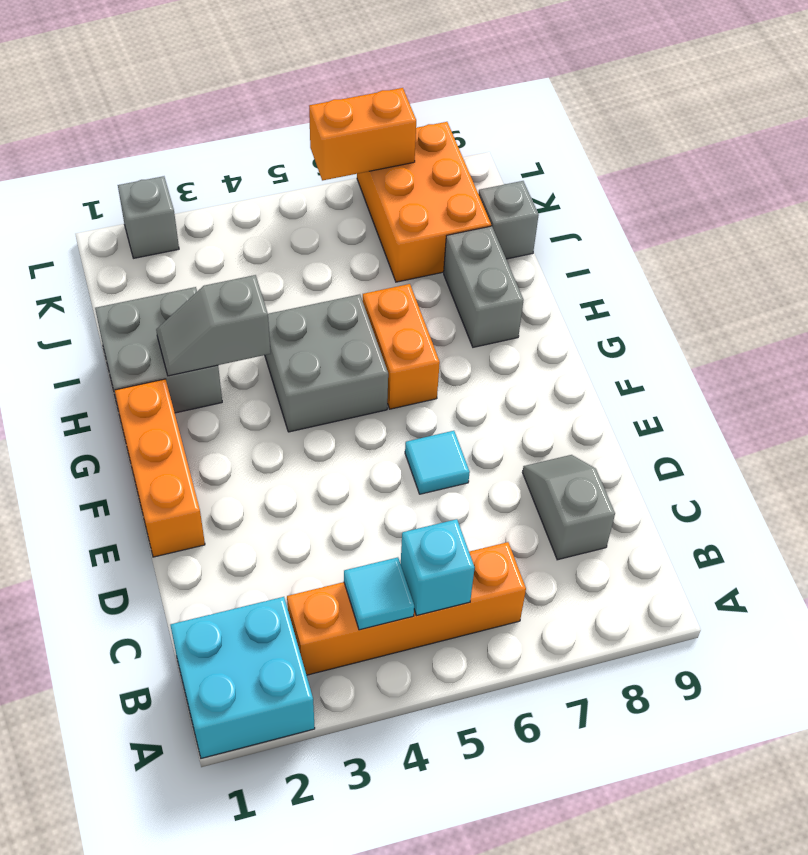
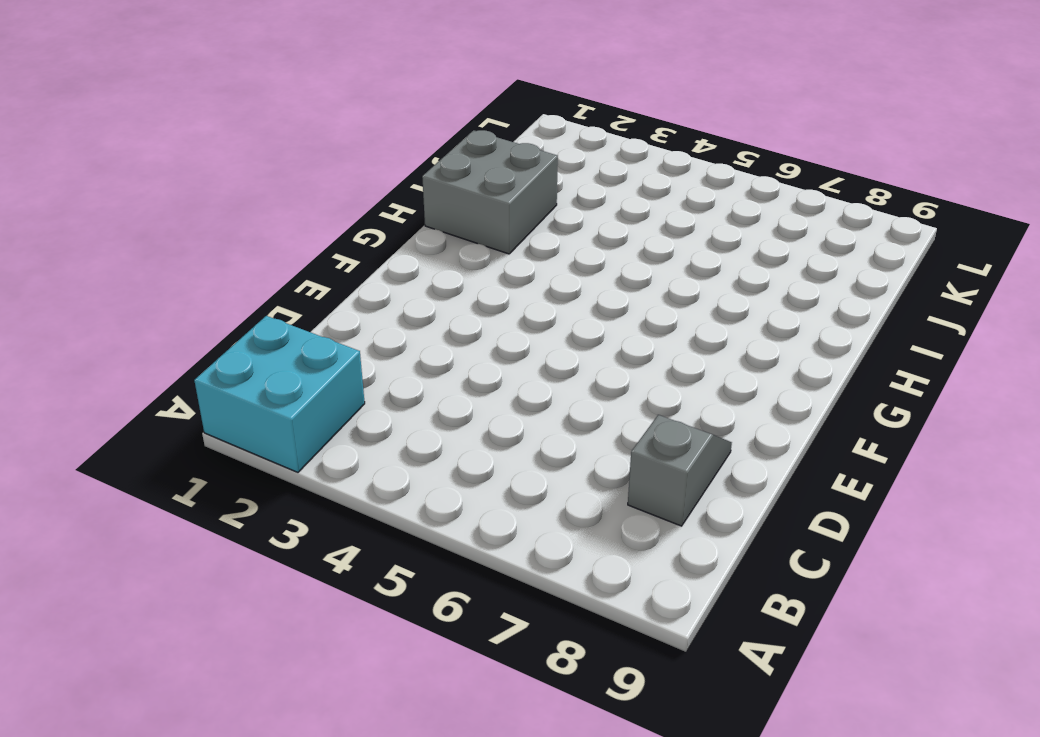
none -> orange 1x4 brick [287,542,526,675]
none -> orange 1x3 brick [115,379,205,557]
none -> cyan 1x1 tile [405,431,470,494]

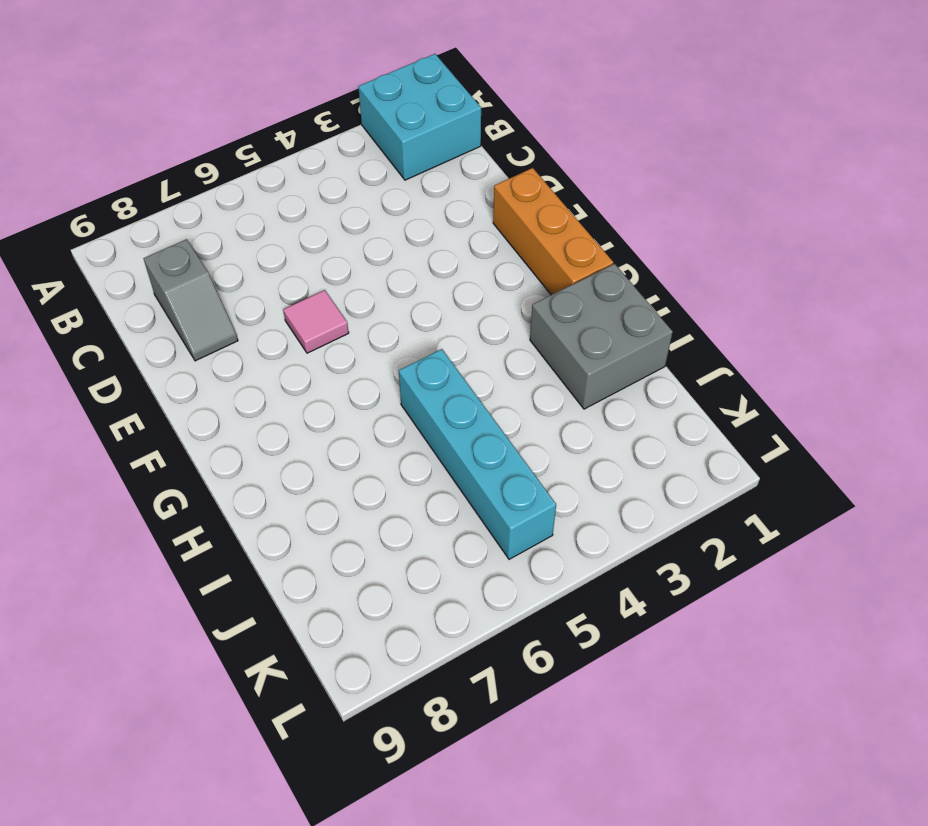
pink 1x1 tile [283,290,349,353] -> cyan 1x1 tile [405,431,470,494]
cyan 1x4 brick [399,349,556,559] -> grey 2x2 brick [265,294,388,432]
none -> orange 1x4 brick [287,542,526,675]
none -> orange 1x2 brick [363,284,440,409]
none -> grey 1x2 brick [444,226,524,347]

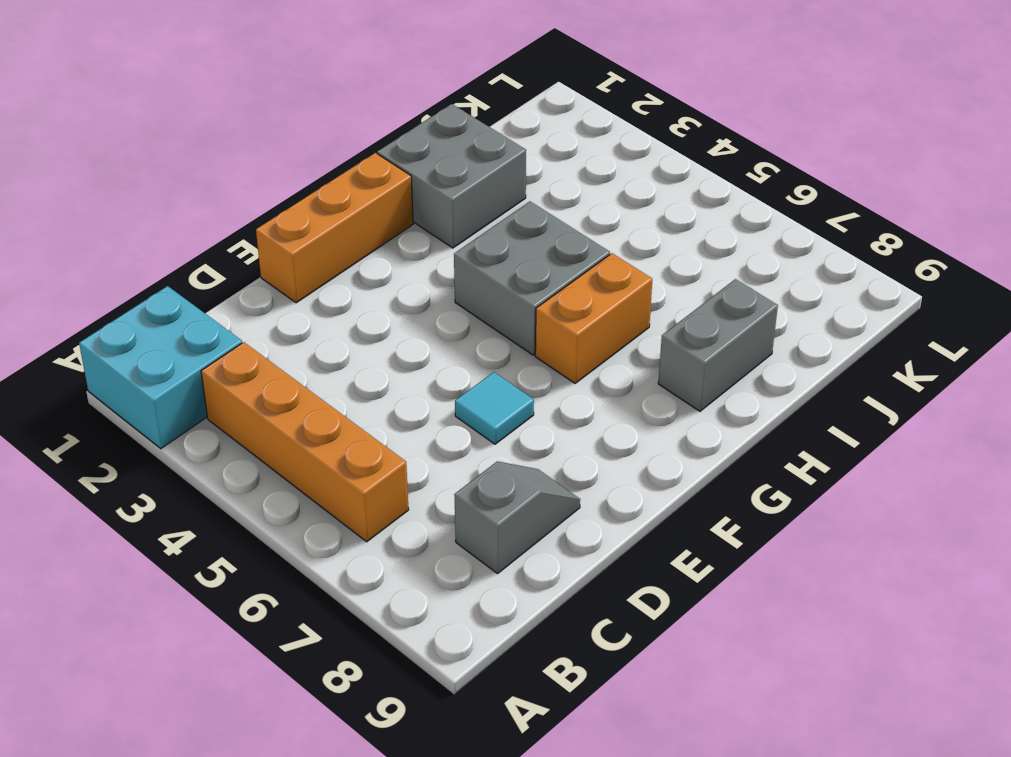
none -> orange 2x3 brick [357,122,491,282]
none -> grey 1x1 brick [478,181,539,259]
none -> grey 1x1 brick [118,176,179,258]

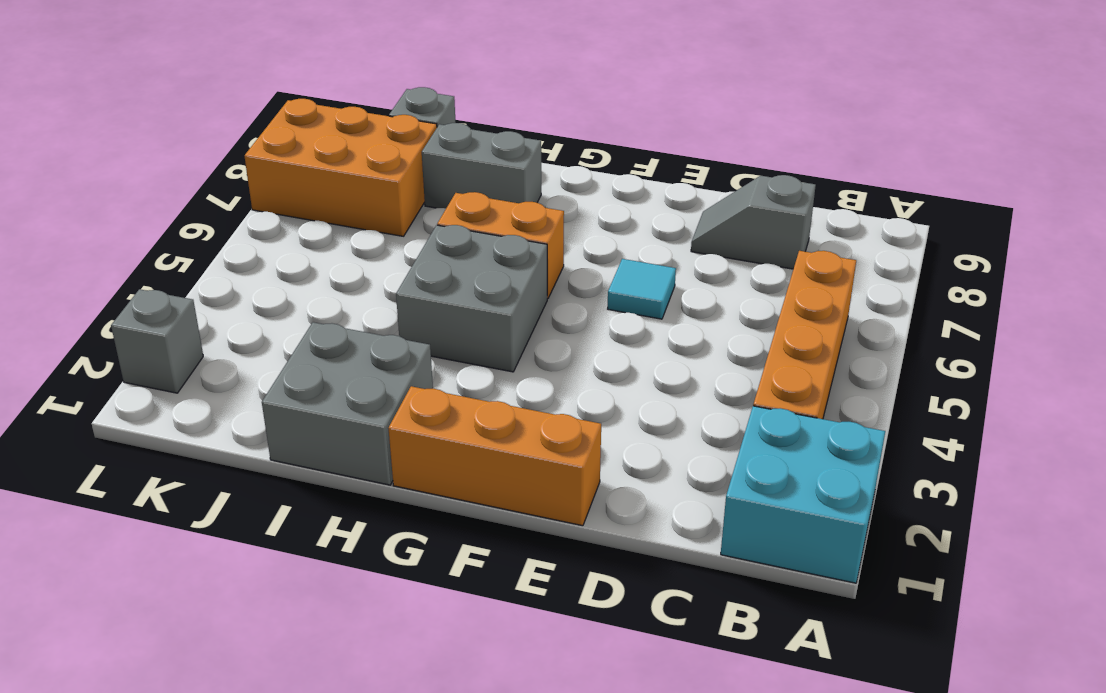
none -> cyan 1x1 tile [344,557,414,630]
none -> cyan 1x1 brick [401,519,475,616]
none -> grey 1x2 slope [156,275,271,376]

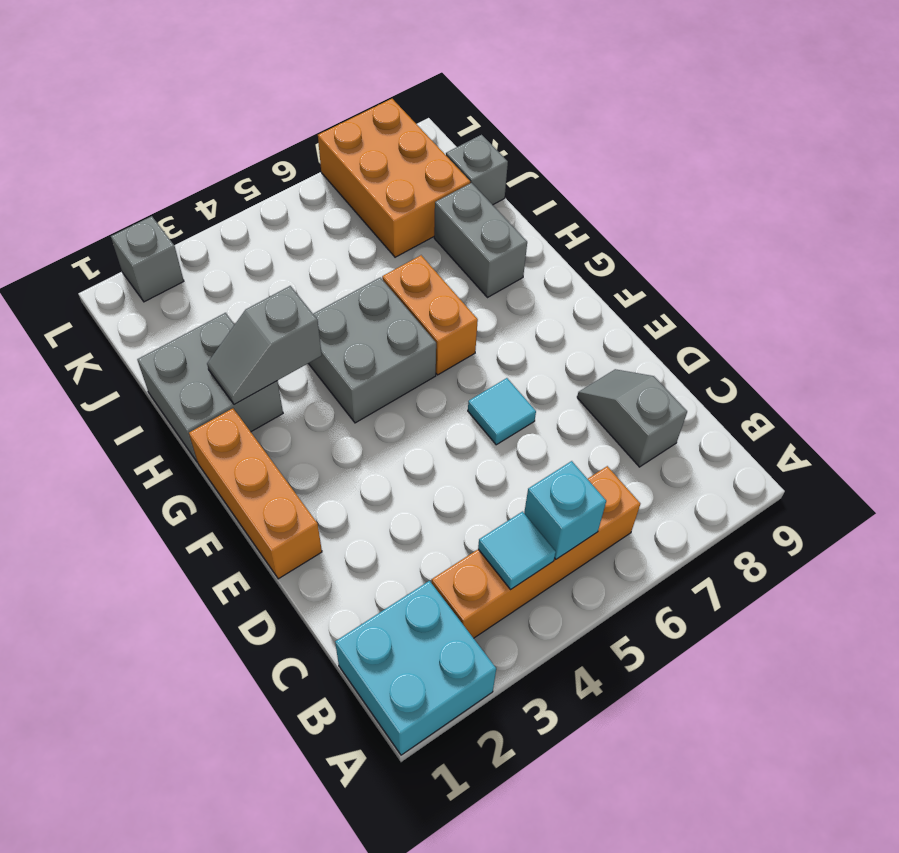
none -> orange 1x2 brick [309,88,416,180]

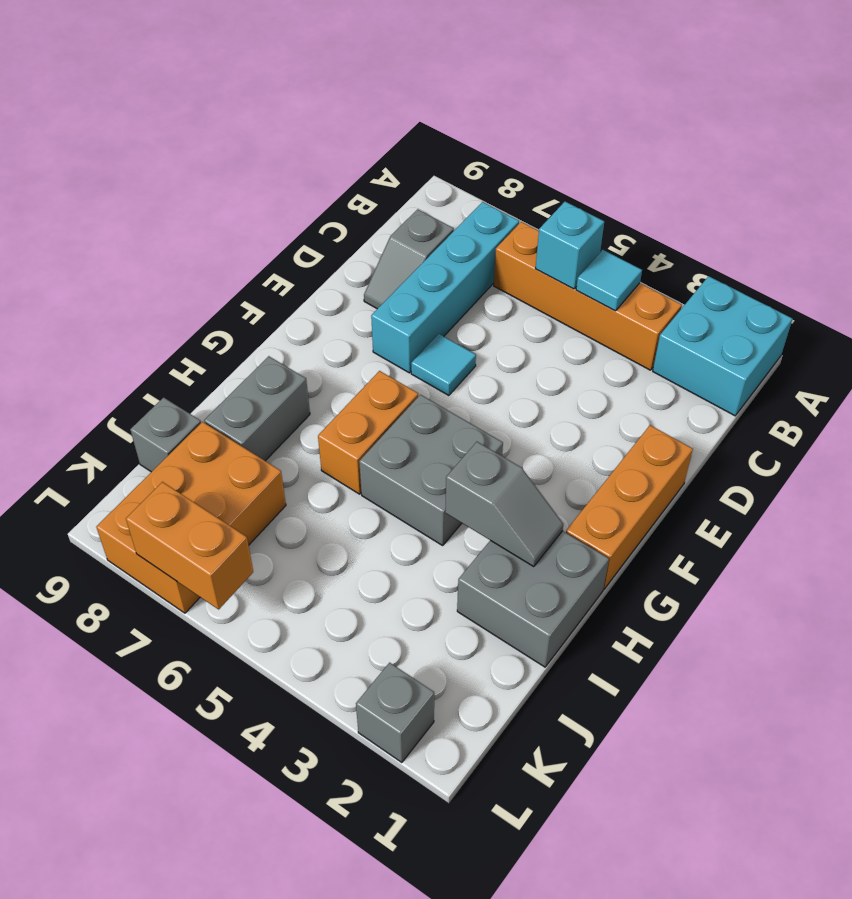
cyan 1x4 brick [371,202,519,373] -> none

